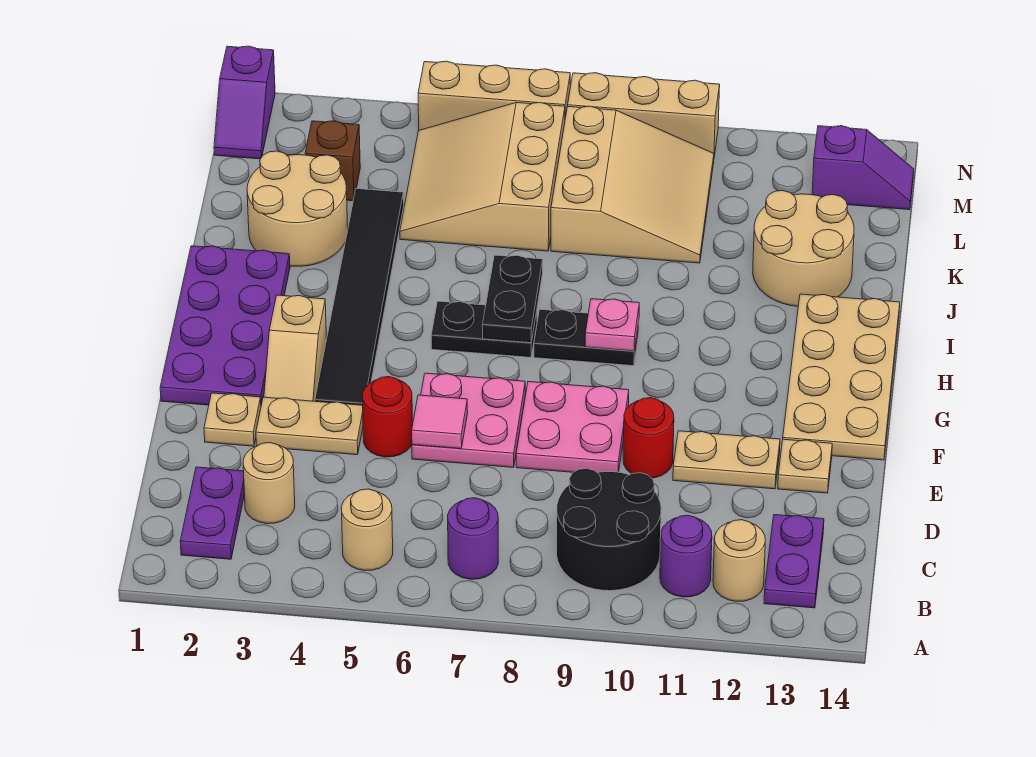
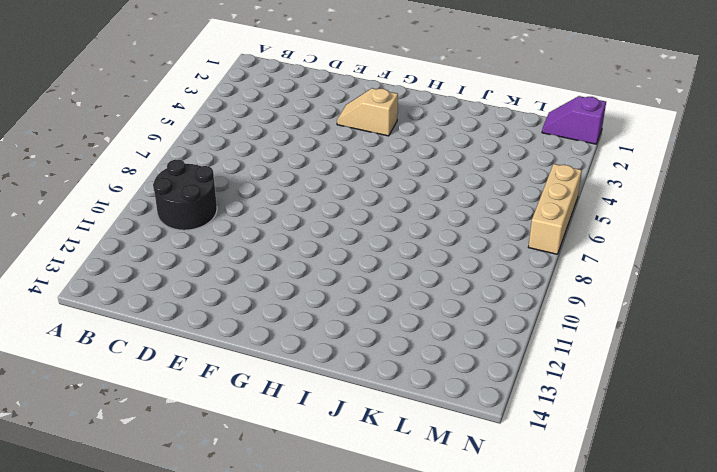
none -> purple 1x2 plate [180,467,244,559]
none -> tan 1x1 round brick [341,489,393,571]
none -> purple 1x1 round brick [448,498,498,579]
none -> purple 1x1 round brick [660,515,712,597]

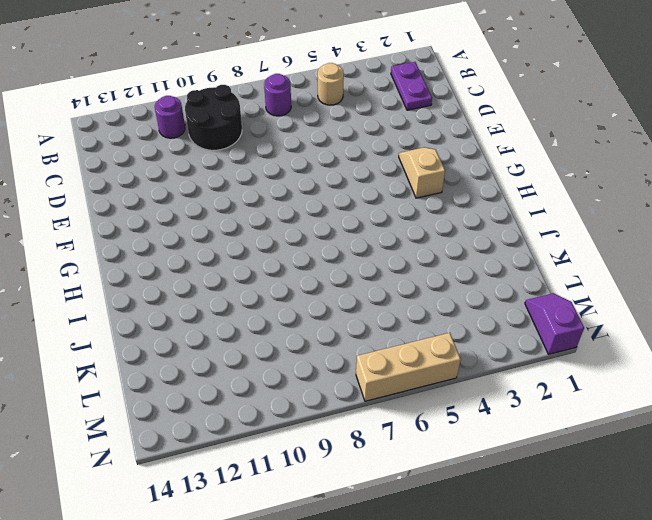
none -> tan 1x1 round brick [713,520,765,601]
none -> purple 1x2 plate [764,515,824,608]
none -> tan 1x1 round brick [243,443,295,524]
none -> tan 1x1 plate [204,393,261,446]

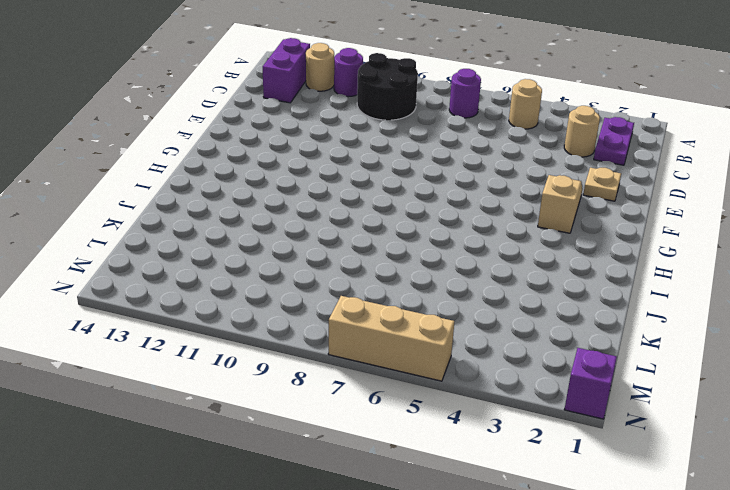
purple 1x2 brick [263,38,310,103] -> purple 1x2 plate [764,515,824,608]
none -> tan 1x2 plate [256,397,363,455]
none -> red 1x1 round brick [362,377,413,457]
none -> pink 2x2 plate [412,373,525,467]
none -> pink 2x2 plate [516,382,629,472]

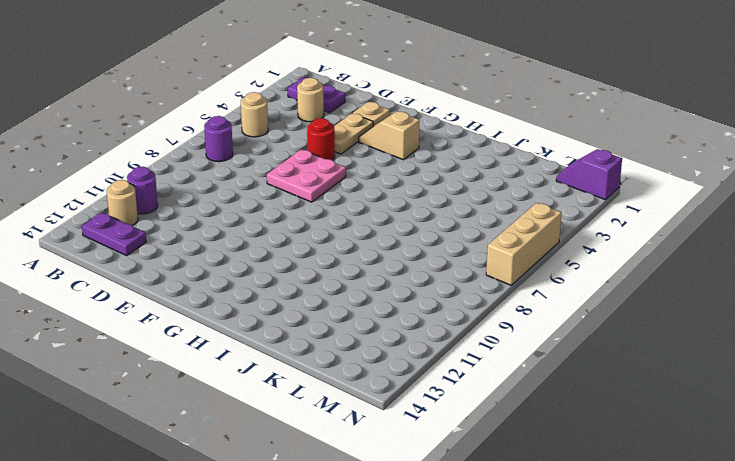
none -> black 2x2 round brick [557,468,661,591]
none -> pink 2x2 plate [516,382,629,472]
none -> red 1x1 round brick [623,398,674,478]
none -> tan 1x2 plate [673,431,780,489]

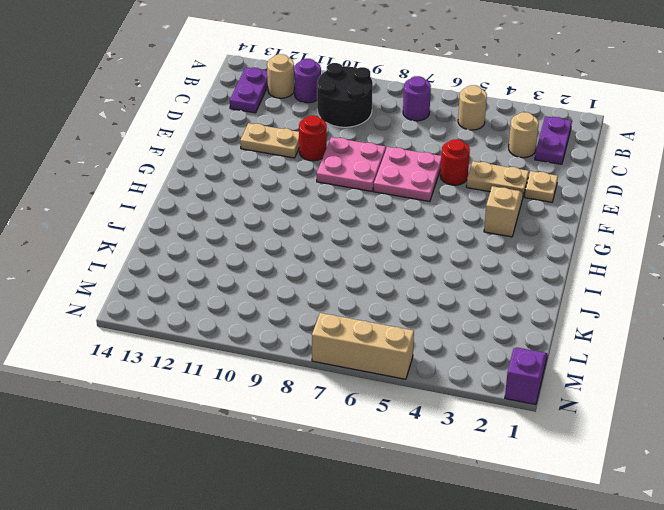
none -> tan 1x1 plate [778,439,832,493]
none -> purple 2x4 plate [160,246,290,405]
none -> black 1x6 tile [315,189,404,405]
none -> tan 2x4 plate [783,294,900,460]

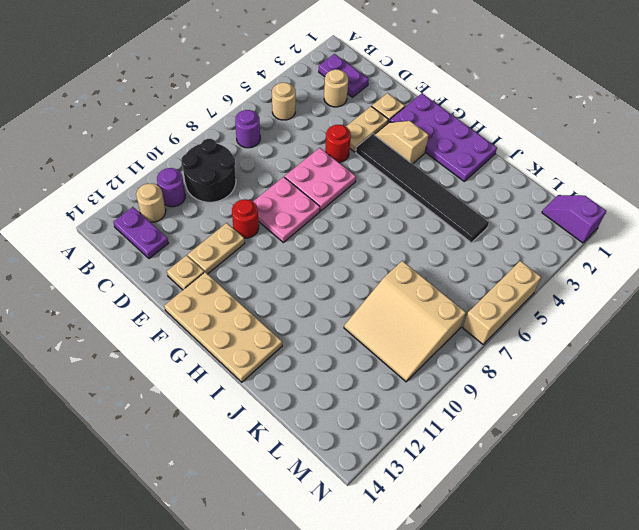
none -> black 1x2 plate [431,301,537,357]
none -> black 1x2 plate [534,309,639,366]
none -> tan 2x2 round brick [247,151,348,266]
none -> tan 2x2 round brick [753,191,854,306]

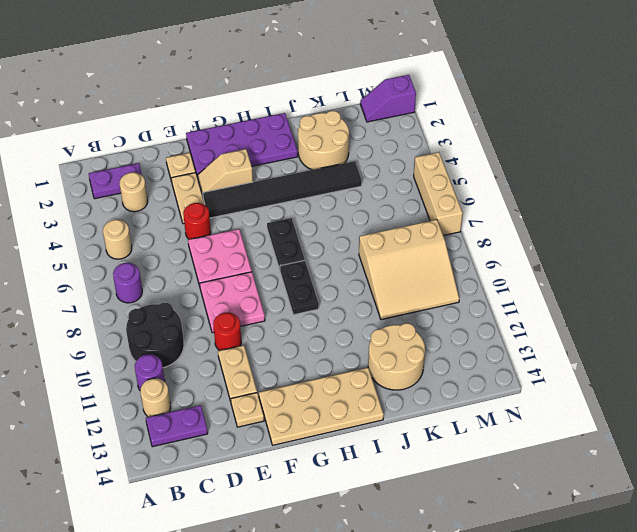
none -> tan 3x3 slope [400,103,565,251]
none -> brown 1x1 brick [305,121,360,201]
none -> purple 1x2 slope [812,126,914,210]
none -> tan 1x3 brick [568,73,720,156]

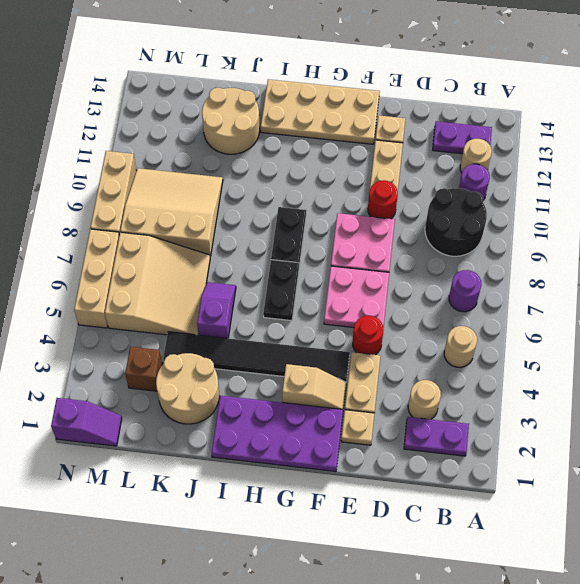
purple 1x2 slope [197,282,236,338] -> purple 1x2 slope moved to [812,126,914,210]
tan 3x3 slope [105,232,210,335] -> tan 3x3 slope turned to [400,103,565,251]
none -> pink 1x1 tile [412,395,468,449]
none -> black 1x2 plate [482,255,543,343]
none -> pink 1x1 plate [585,299,639,351]

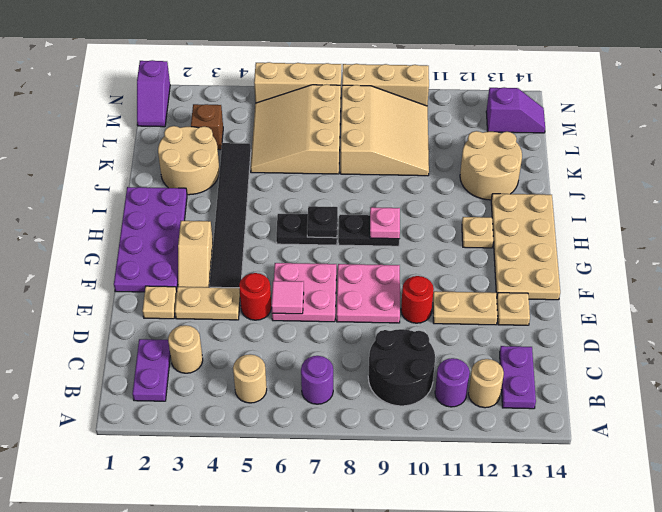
black 1x1 plate [307,206,338,238] -> black 1x2 plate [482,255,543,343]
tan 1x1 plate [462,217,493,248] -> none

